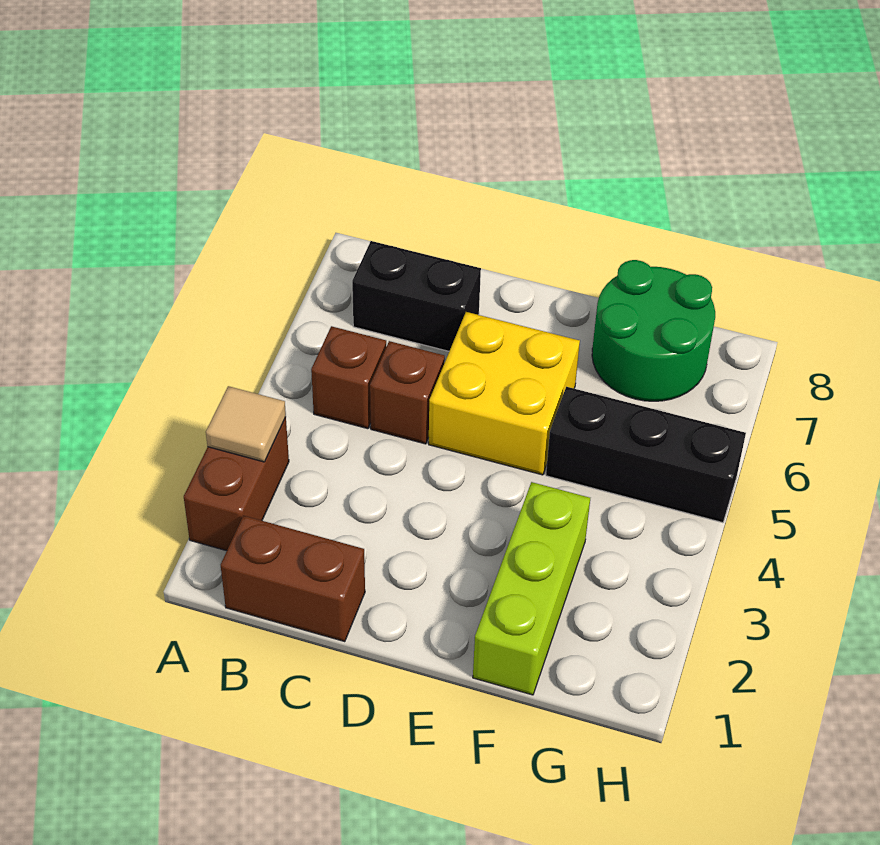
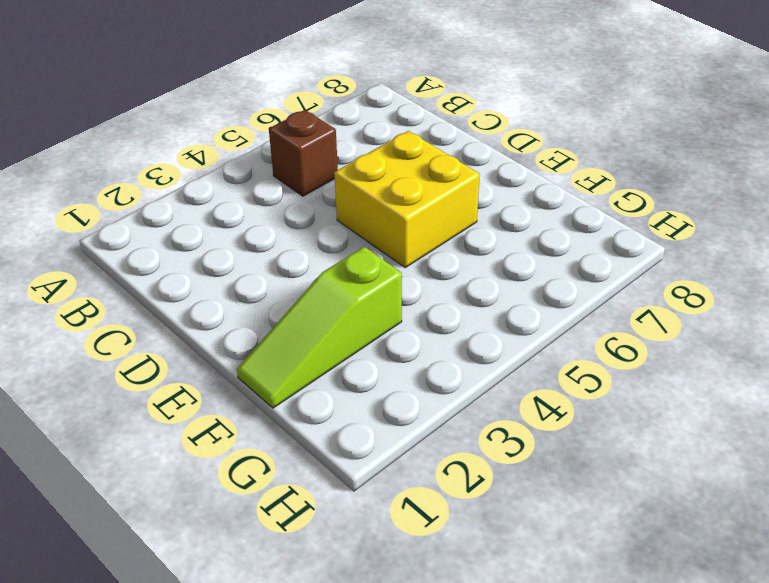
lime 1x3 slope [237,247,402,408] -> lime 1x3 brick [473,482,590,695]
none -> brown 1x2 brick [184,417,289,551]
none -> brown 1x2 brick [221,516,365,642]

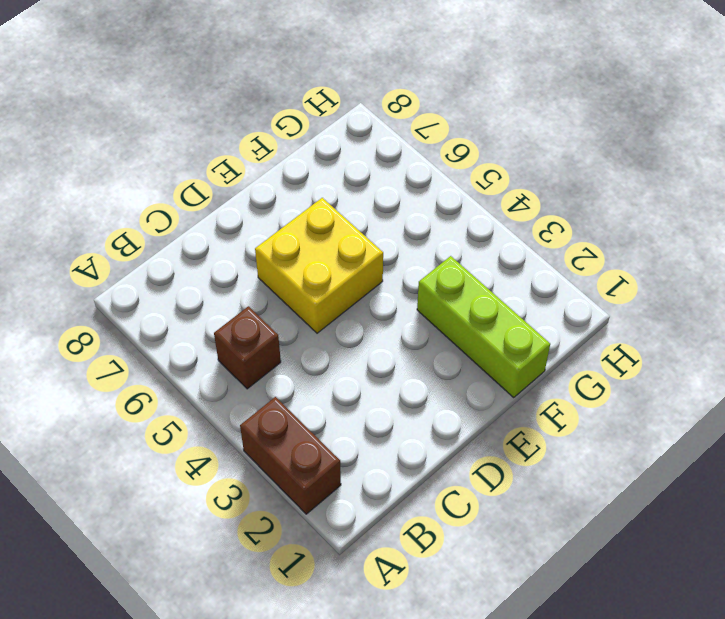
none -> brown 1x2 brick [221,516,365,642]
none -> black 1x2 brick [352,241,481,351]

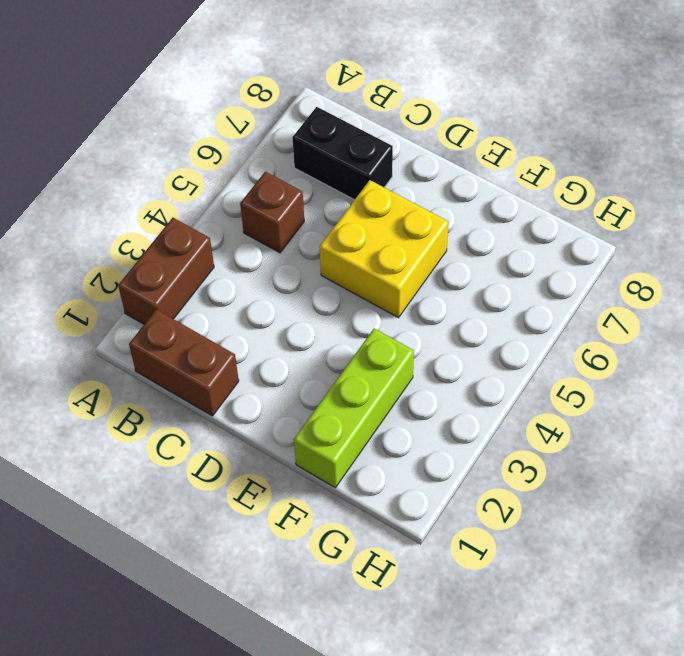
none -> brown 1x1 brick [370,341,445,444]
none -> black 1x3 brick [546,387,746,523]

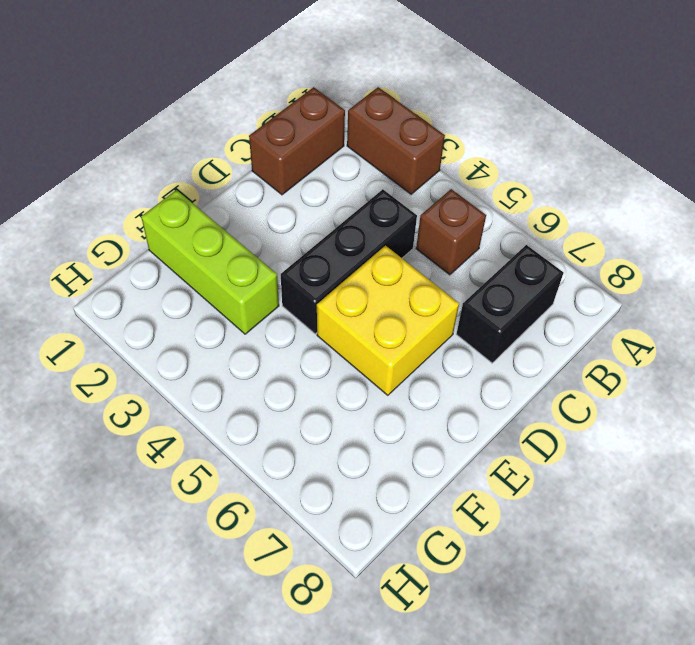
black 1x3 brick [281,189,417,334] -> black 1x3 brick moved to [546,387,746,523]
none -> brown 1x1 brick [370,341,445,444]
none -> green 2x2 round brick [592,260,715,401]

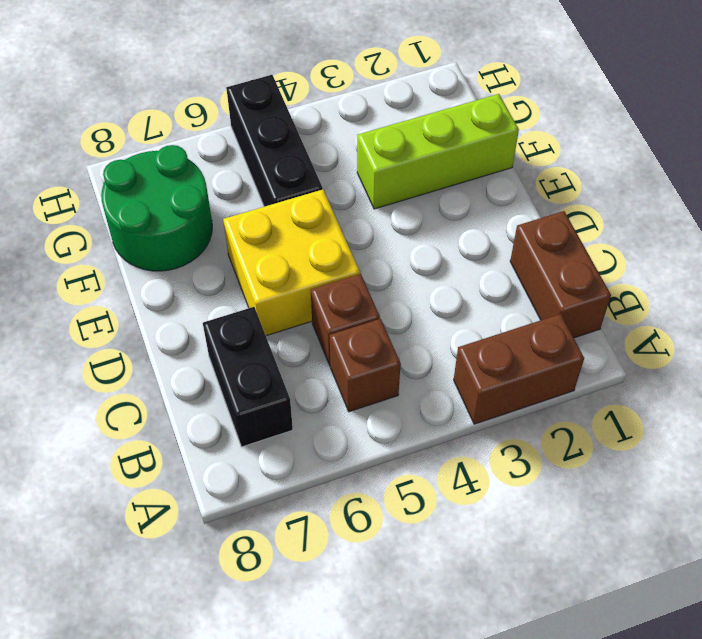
none -> tan 1x1 tile [206,386,286,462]

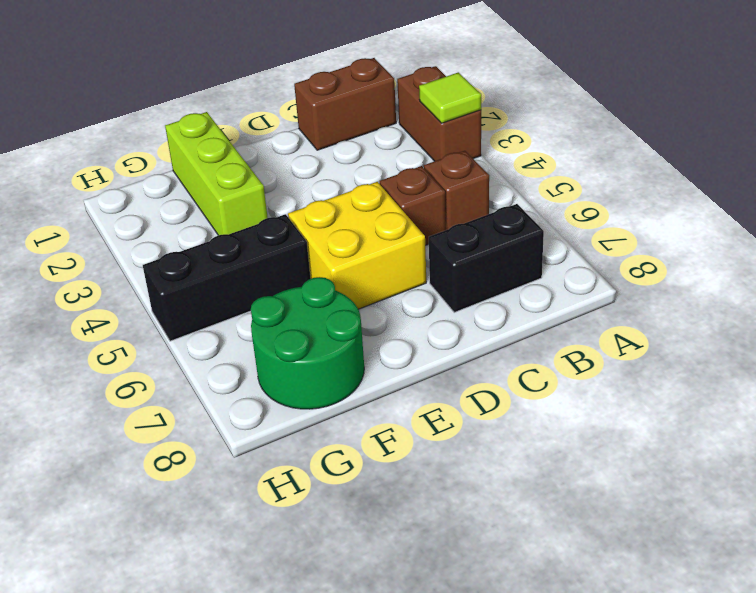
lime 1x1 tile [419,72,481,123] -> tan 1x1 tile [206,386,286,462]

